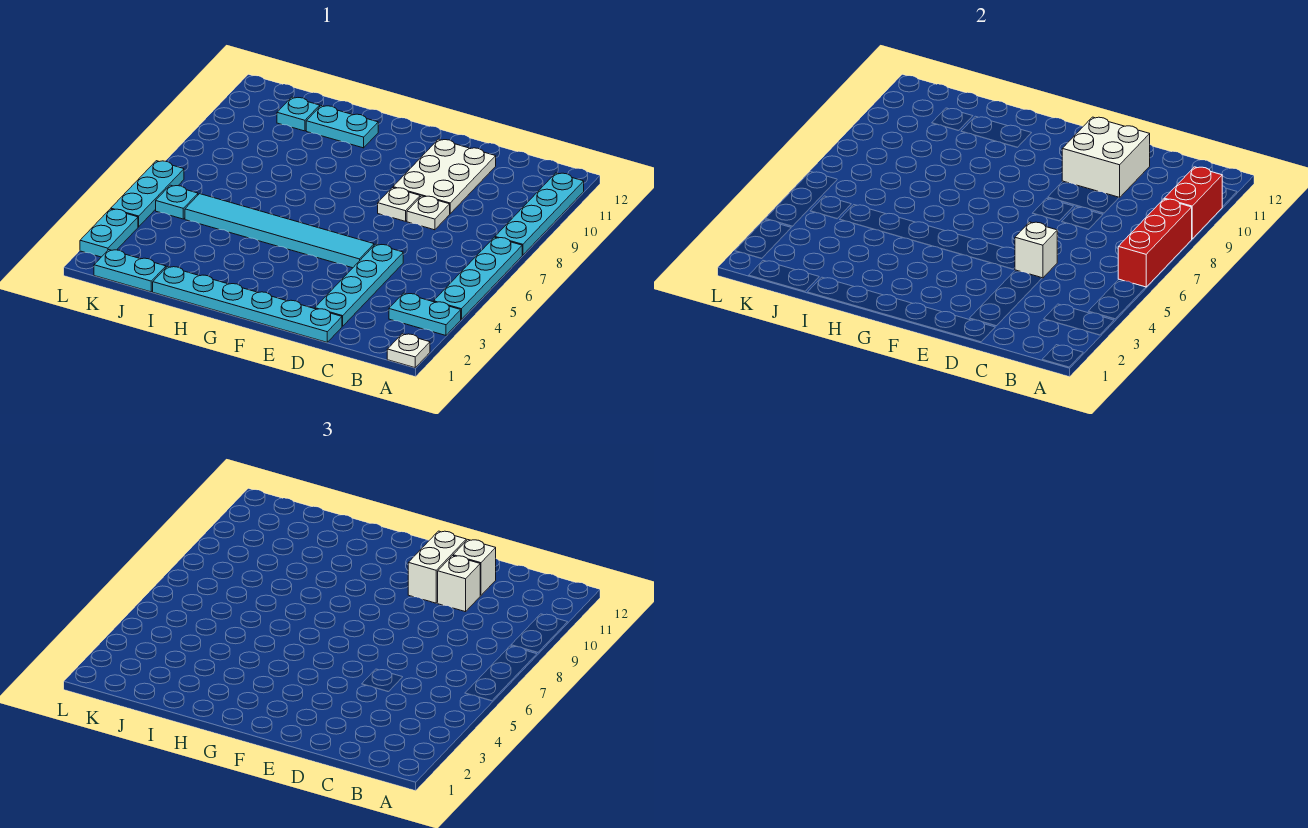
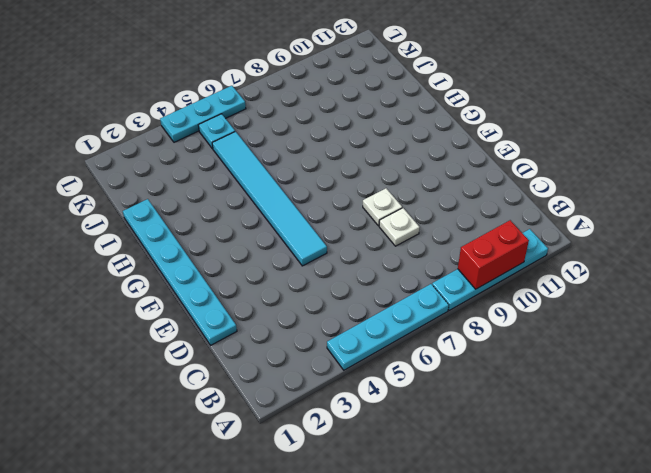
none -> white 1x1 plate [387,334,430,368]
none -> cyan 1x2 plate [389,293,461,335]
none -> cyan 1x4 plate [315,244,403,326]

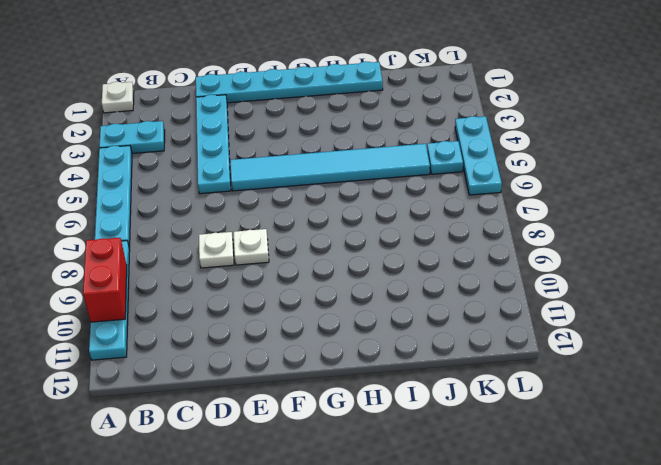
none -> white 2x3 plate [393,139,496,214]
none -> cyan 1x2 plate [306,106,378,148]
none -> cyan 1x2 plate [94,250,166,292]

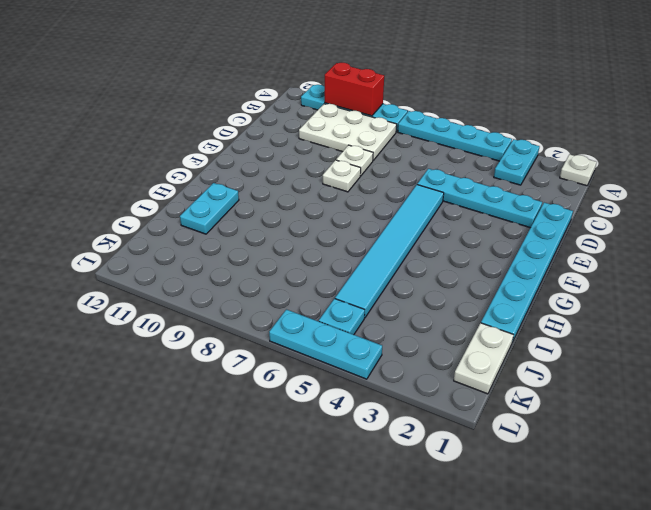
white 2x3 plate [299,104,397,160] -> white 2x3 plate moved to [393,139,496,214]
white 1x2 plate [454,323,514,394] -> cyan 1x2 plate [94,250,166,292]
none -> cyan 1x1 plate [277,97,320,131]
none -> cyan 1x2 plate [80,209,138,257]
none -> red 1x3 brick [1118,199,1192,287]

